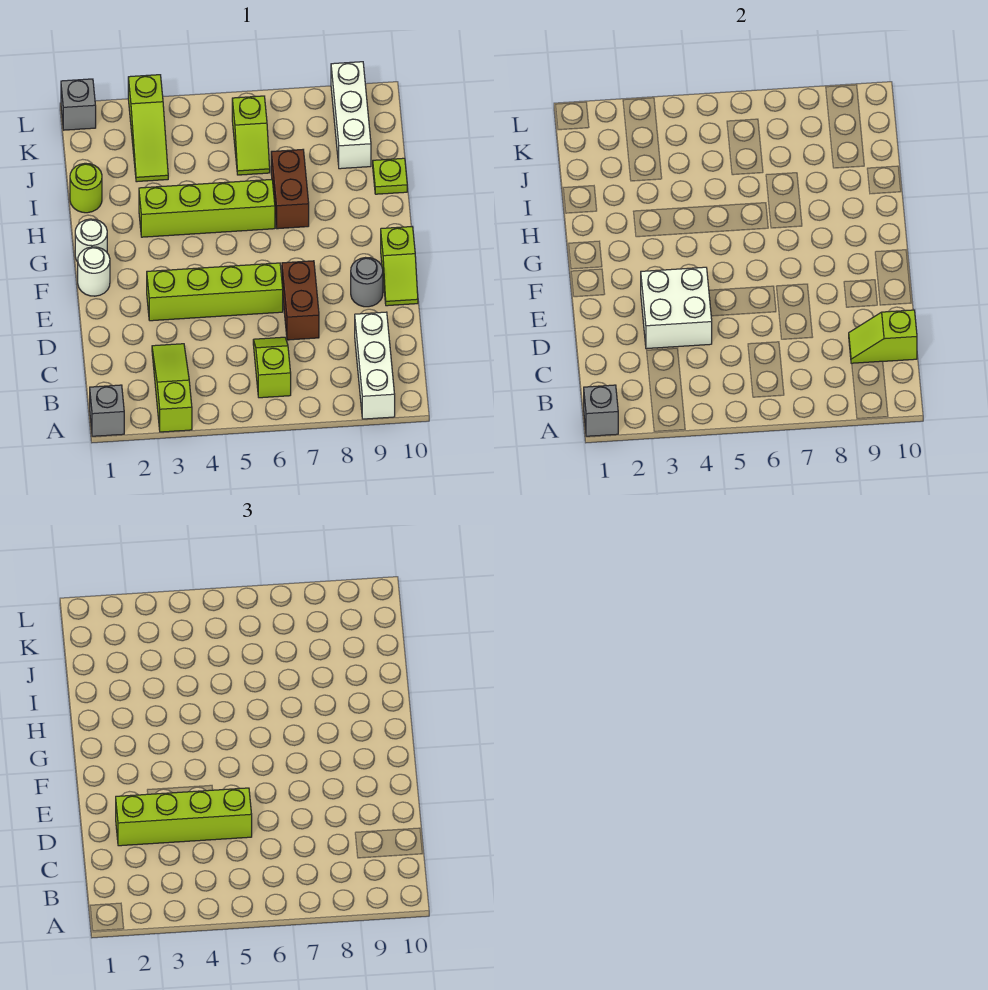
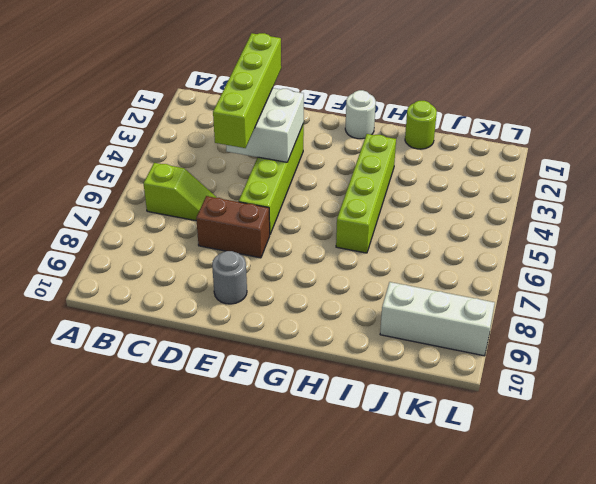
none -> grey 1x1 brick [90,385,124,436]
none -> lime 1x3 slope [152,344,192,432]
none -> white 1x3 brick [355,312,395,419]

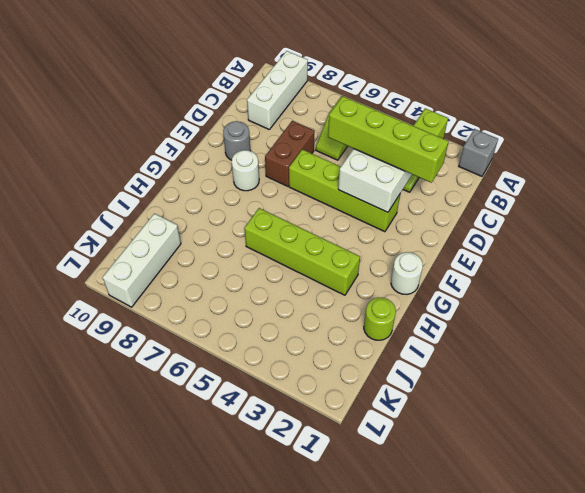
white 1x1 round brick [232,150,259,191] -> white 1x1 round brick moved to [78,247,110,296]
none -> lime 1x2 slope [381,227,418,306]
none -> brown 1x2 brick [271,150,309,229]
none -> lime 1x1 plate [373,158,407,194]

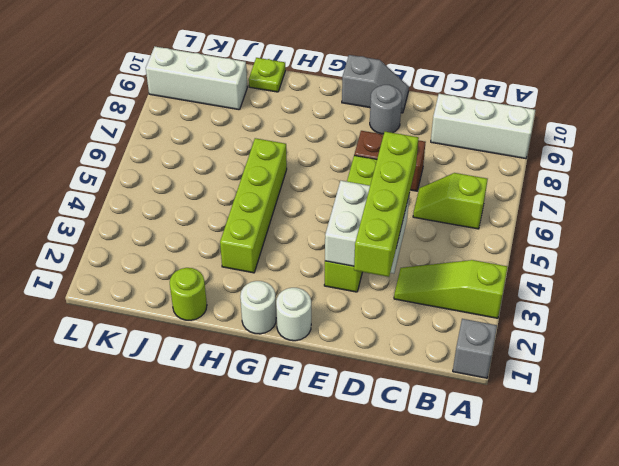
grey 1x2 slope [342,55,409,113] -> lime 1x2 slope [381,227,418,306]
none -> brown 1x2 brick [271,150,309,229]
none -> lime 1x3 slope [128,75,168,182]
none -> lime 1x2 slope [232,96,270,175]

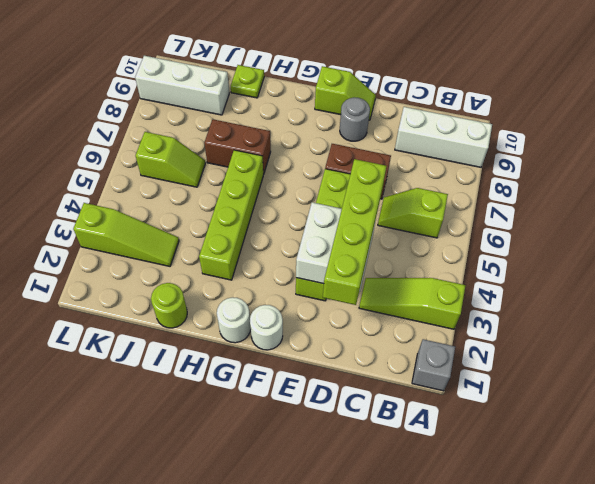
none -> grey 1x1 brick [61,79,96,130]
none -> grey 1x1 brick [584,385,618,436]
none -> lime 1x2 slope [849,310,917,363]

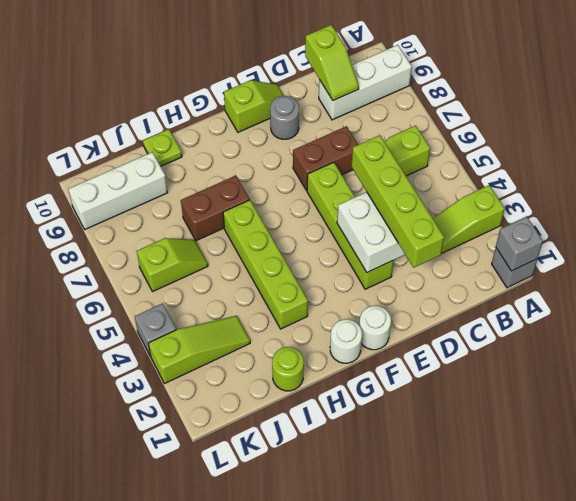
grey 1x1 brick [135,303,176,357] -> grey 1x1 brick moved to [61,79,96,130]

